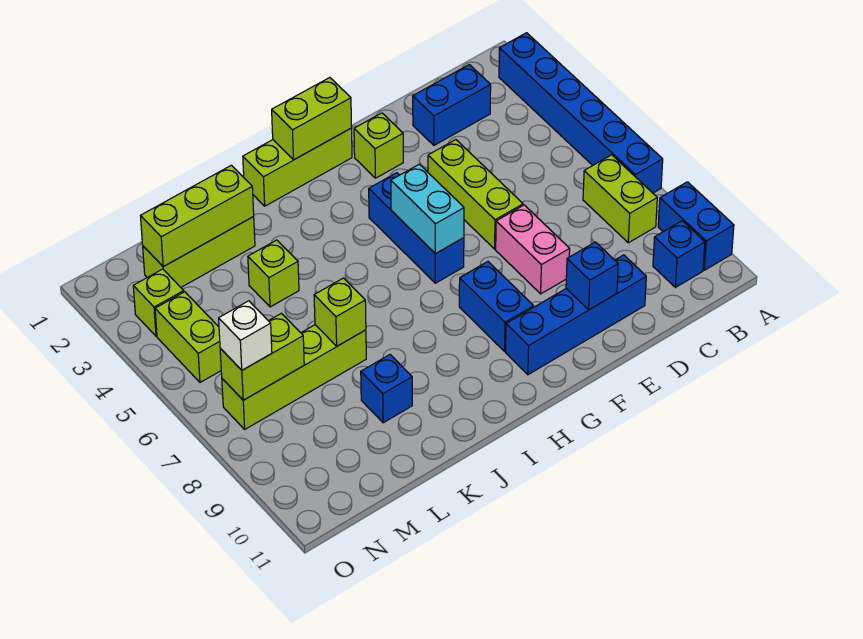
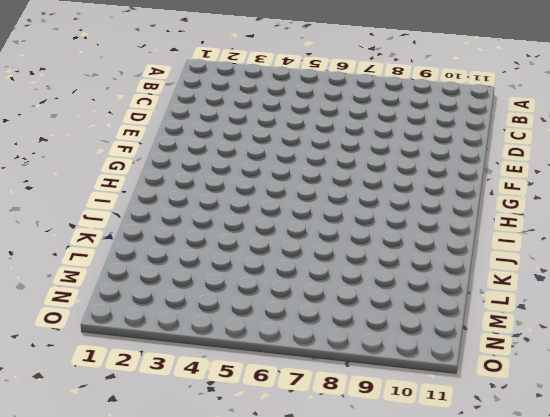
none -> blue 1x6 brick [499,33,663,193]
none -> blue 1x2 brick [658,182,734,270]
none -> lime 1x2 brick [583,155,657,243]

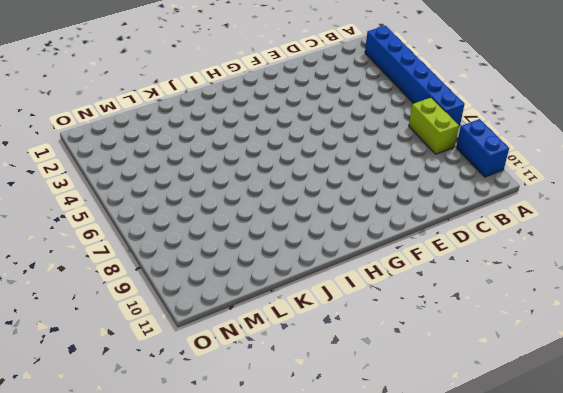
none -> blue 1x1 brick [653,221,705,287]
none -> blue 1x2 brick [413,65,491,145]
none -> blue 1x4 brick [506,255,646,375]

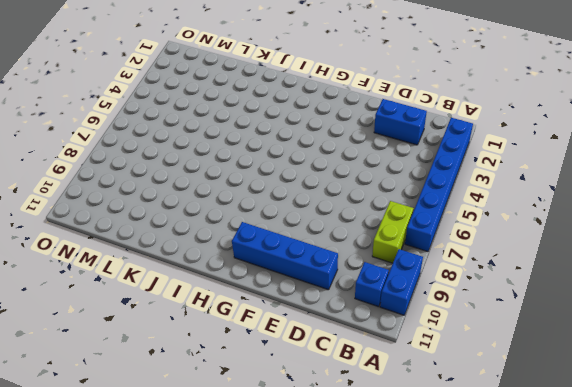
none -> lime 1x3 brick [428,140,523,249]
none -> pink 1x2 brick [496,205,570,294]
none -> lime 1x1 brick [354,113,403,178]

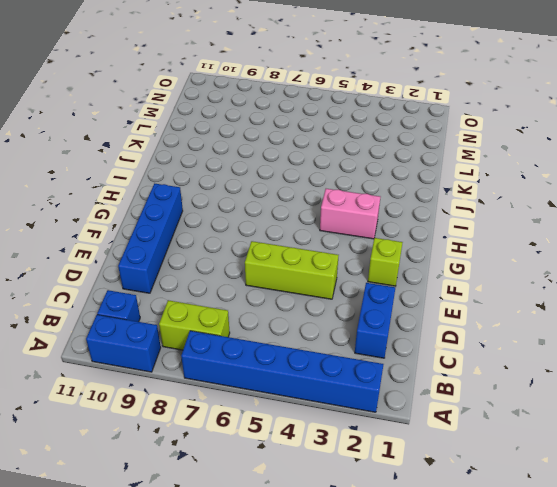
pink 1x2 brick [320,189,380,239] -> pink 1x2 brick moved to [496,205,570,294]
none -> lime 1x3 brick [243,128,352,206]
none -> blue 1x3 brick [369,173,464,283]
none -> blue 1x2 brick [459,262,534,352]

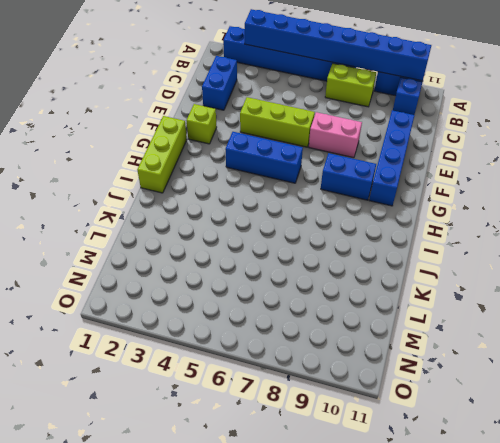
blue 1x8 brick [245,9,431,81] -> none
none -> lime 1x3 brick [143,217,255,287]
none -> lime 1x1 brick [248,240,299,307]
none -> lime 1x4 brick [222,325,366,429]

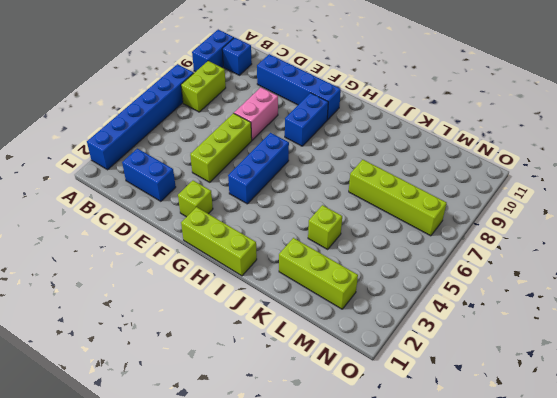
none -> blue 1x1 brick [361,355,412,423]
none -> lime 1x1 brick [133,269,184,336]
none -> lime 1x2 brick [155,292,221,382]

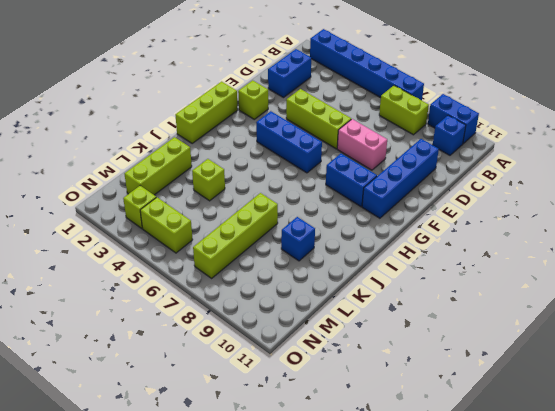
none -> blue 1x1 brick [566,242,618,310]
none -> lime 1x2 brick [272,78,352,160]
none -> cyan 1x2 brick [391,164,464,254]

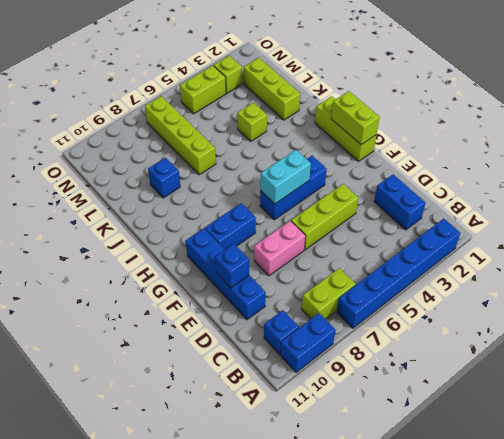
none -> lime 1x1 brick [354,113,403,178]
none -> lime 1x3 brick [141,165,254,267]
none -> lime 1x1 brick [314,278,366,346]

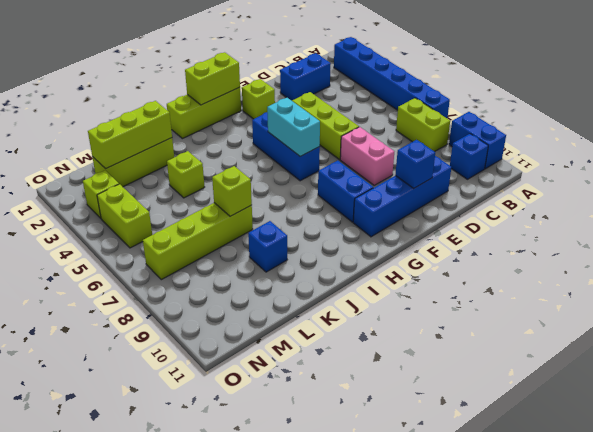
none -> lime 1x2 brick [220,313,304,400]
none -> white 1x1 brick [219,301,272,370]

